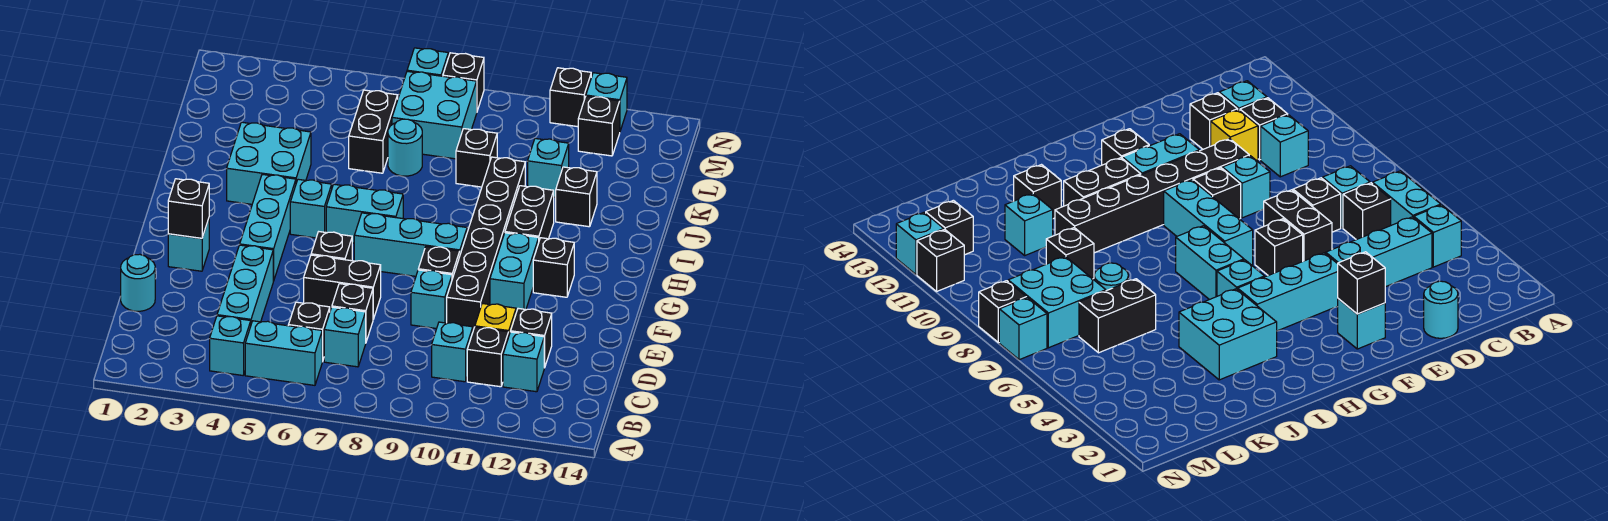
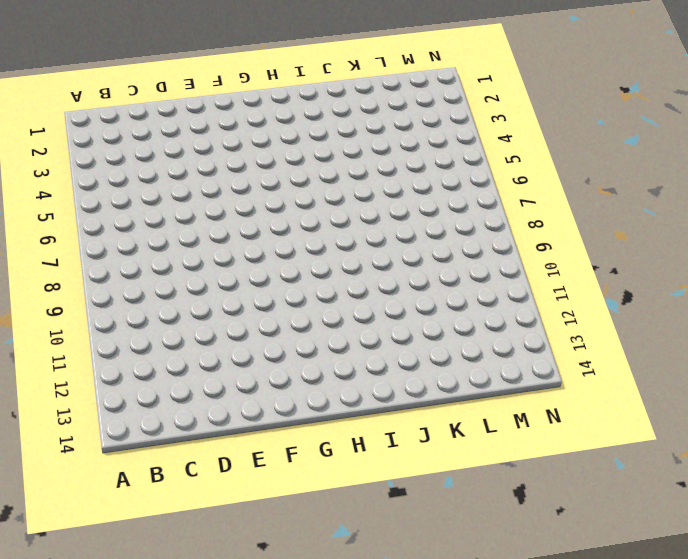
none -> cyan 1x1 brick [210,316,251,375]
none -> cyan 1x2 brick [245,321,322,385]
none -> cyan 1x3 brick [217,245,273,324]
none -> black 1x1 brick [289,302,330,362]

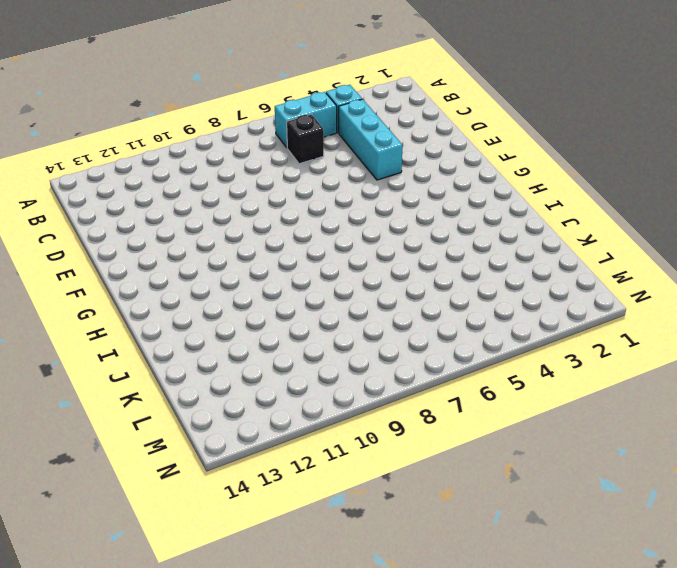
none -> cyan 1x1 brick [324,307,366,367]
none -> cyan 1x1 brick [432,322,473,382]
none -> black 1x1 brick [467,327,509,387]
none -> cyan 1x1 brick [503,332,544,392]

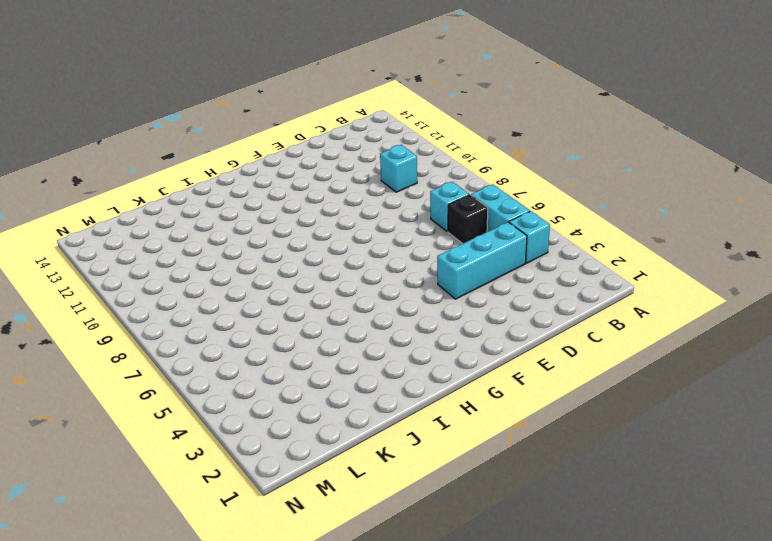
none -> black 1x1 brick [467,327,509,387]
none -> cyan 1x1 brick [503,332,544,392]
none -> cyan 1x1 round brick [121,254,155,311]
none -> black 1x1 brick [332,284,373,341]

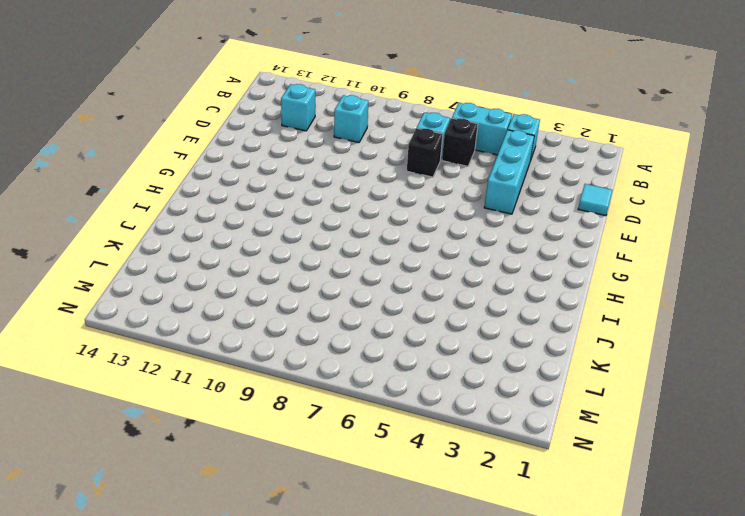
cyan 1x1 tile [578,184,612,216] -> cyan 1x1 round brick [121,254,155,311]
none -> black 1x1 brick [467,327,509,387]
none -> yellow 1x1 brick [475,303,516,334]
none -> black 1x1 brick [511,308,552,368]
none -> black 1x2 brick [304,255,381,319]

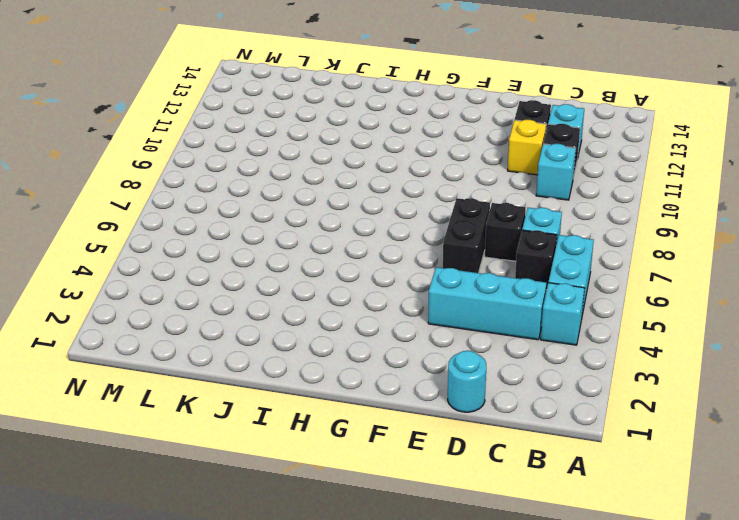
none -> cyan 1x1 brick [411,270,452,329]
none -> black 1x6 brick [447,157,525,330]
none -> cyan 1x1 brick [168,219,209,271]
none -> cyan 1x3 brick [240,174,296,281]

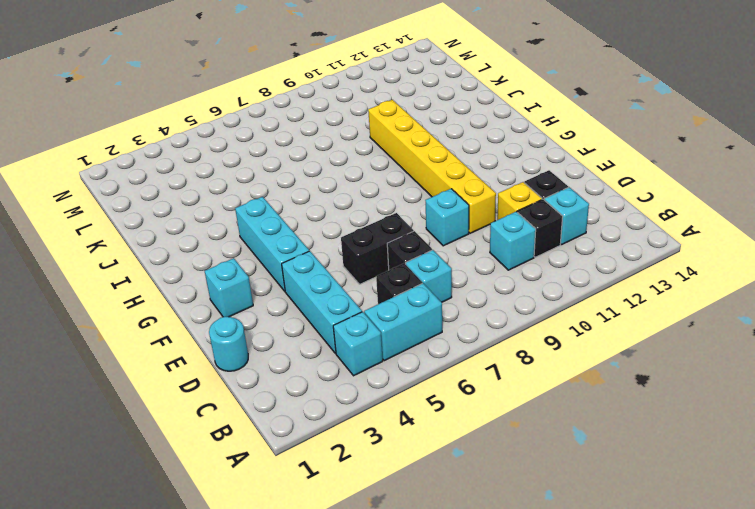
yellow 1x6 brick [368,100,496,233] -> black 1x6 brick [447,157,525,330]
none -> black 1x1 brick [311,232,352,261]
none -> black 1x1 brick [418,246,460,279]
none -> cyan 1x2 brick [490,233,539,312]
none -> cyan 1x3 brick [354,213,467,276]

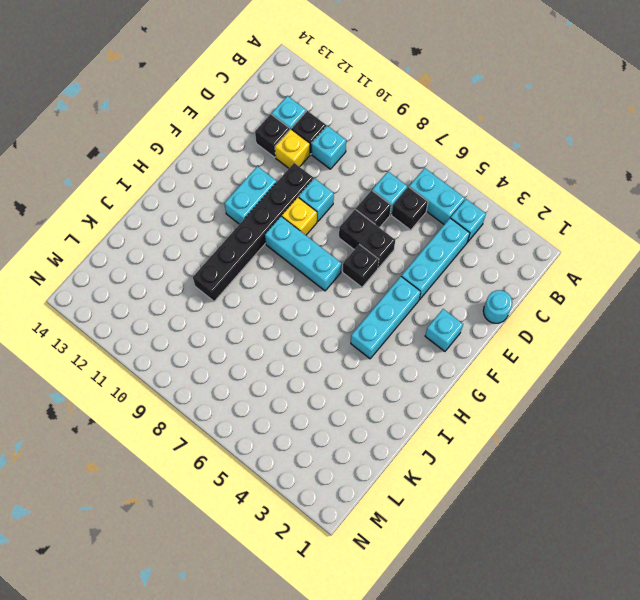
yellow 1x1 brick [282,197,317,235] -> black 1x1 brick [418,246,460,279]
none -> black 1x1 brick [533,238,574,297]
none -> cyan 1x1 brick [290,179,332,238]
none -> cyan 1x2 brick [326,184,403,243]
none -> black 1x2 brick [505,186,554,240]

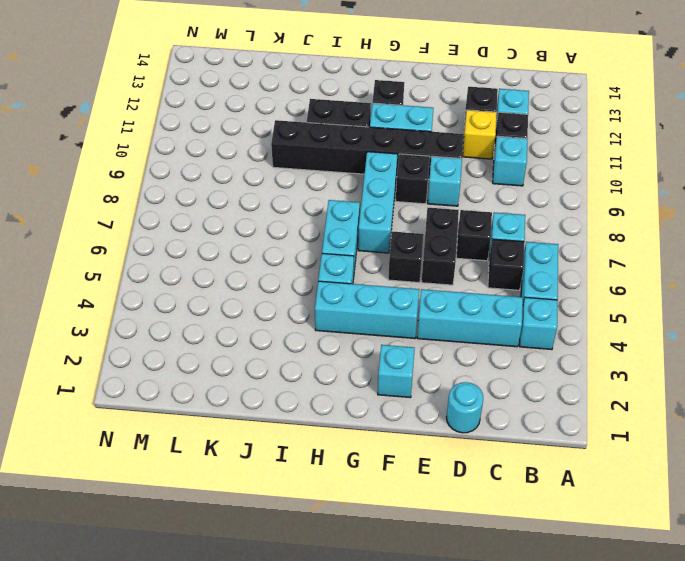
none -> cyan 2x2 brick [227,122,311,204]
none -> black 1x1 brick [556,167,597,227]
none -> black 1x2 brick [349,90,398,173]
none -> cyan 1x1 round brick [388,119,422,176]

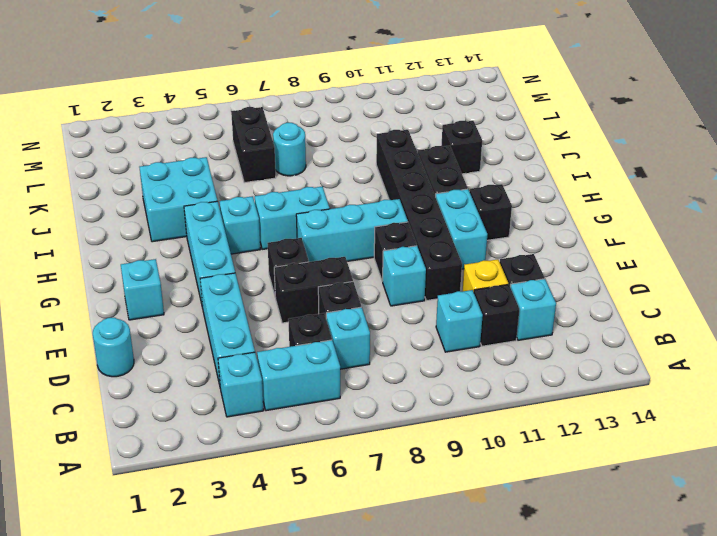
none -> black 1x1 brick [456,129,497,187]
none -> cyan 1x1 brick [528,139,569,197]
none -> cyan 2x2 brick [392,71,477,159]
none -> black 1x1 brick [578,96,620,156]

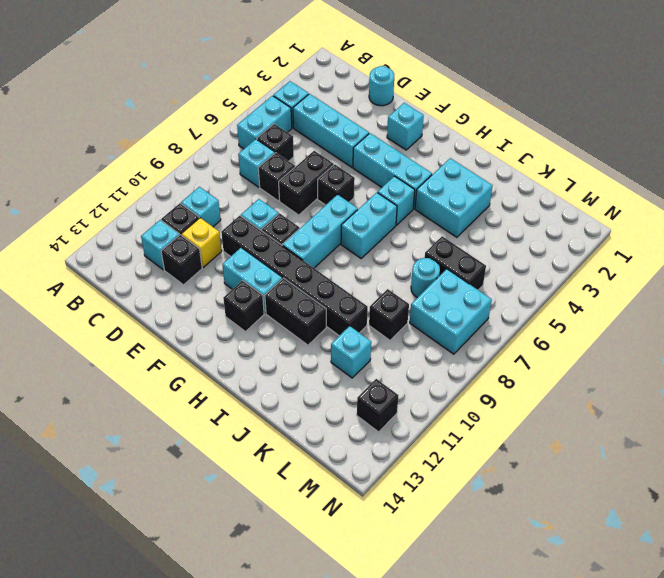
none -> black 1x1 brick [556,167,597,227]
none -> cyan 1x1 brick [407,48,448,76]
none -> black 1x1 brick [443,53,484,111]
none -> black 1x1 brick [550,68,591,127]

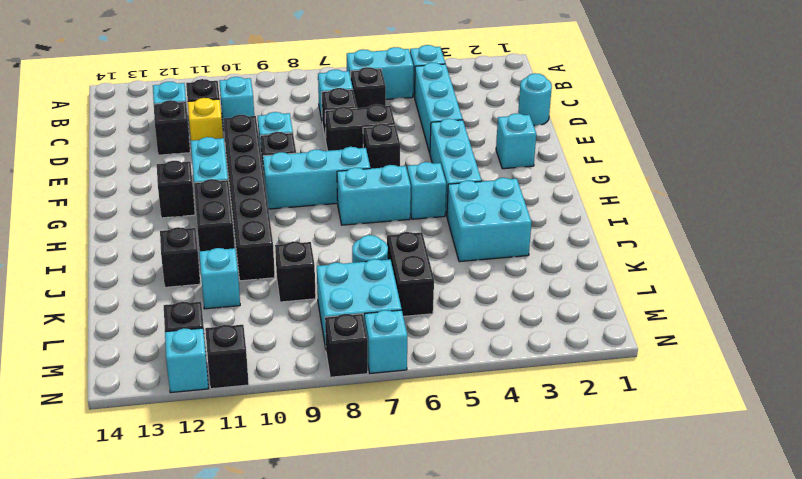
none -> black 1x1 brick [168,179,209,238]

